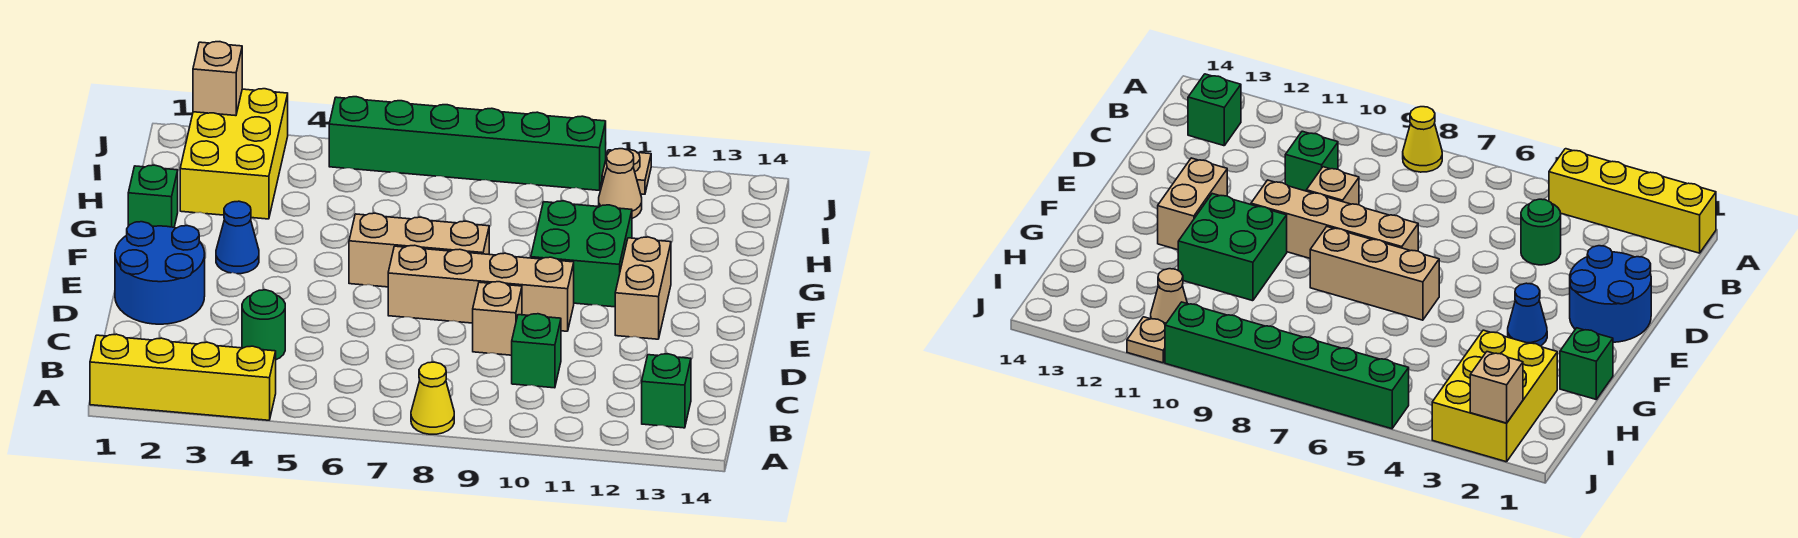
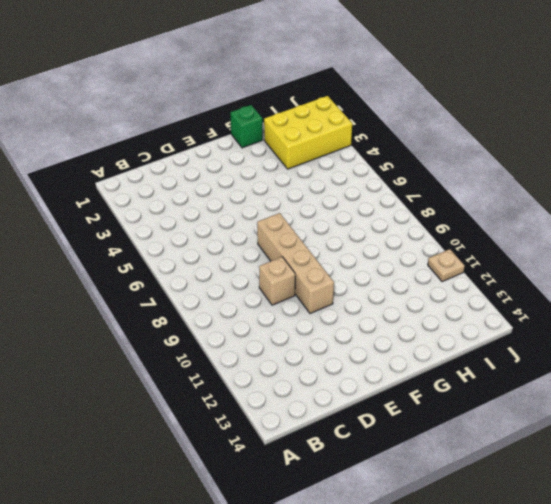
none -> yellow 1x4 brick [90,334,276,420]
none -> yellow 1x1 cone [411,362,454,434]
none -> green 1x1 brick [642,354,691,428]

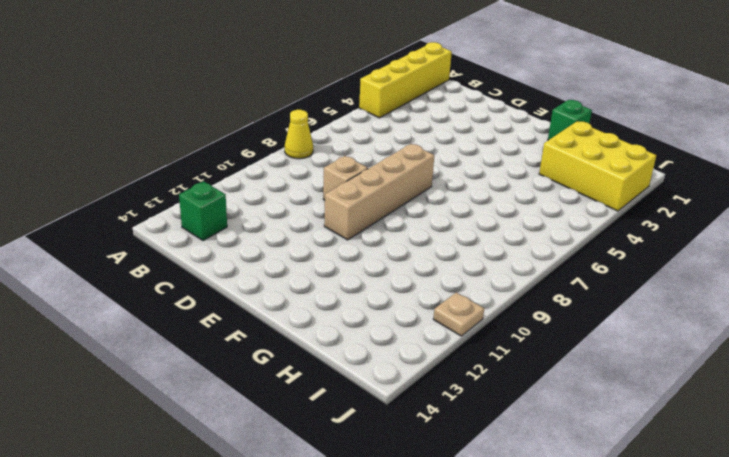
none -> green 1x1 round brick [242,290,285,360]
none -> green 1x1 brick [512,314,561,388]
none -> blue 2x2 round brick [115,222,205,324]

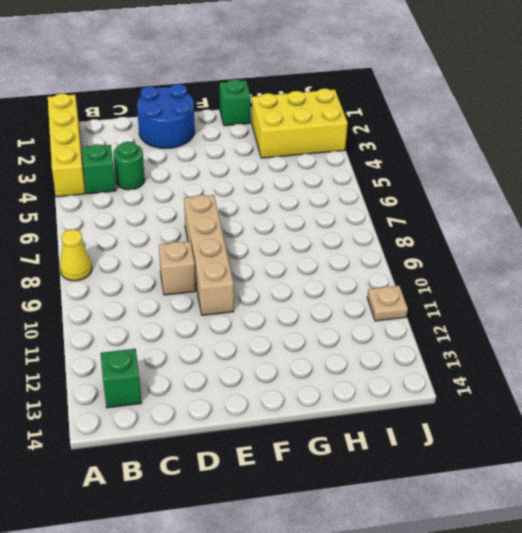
green 1x1 brick [82,144,116,194] -> green 1x1 brick moved to [512,314,561,388]
none -> tan 1x2 brick [615,237,671,339]
none -> blue 1x1 cone [216,201,259,274]
none -> tan 1x3 brick [349,213,489,287]

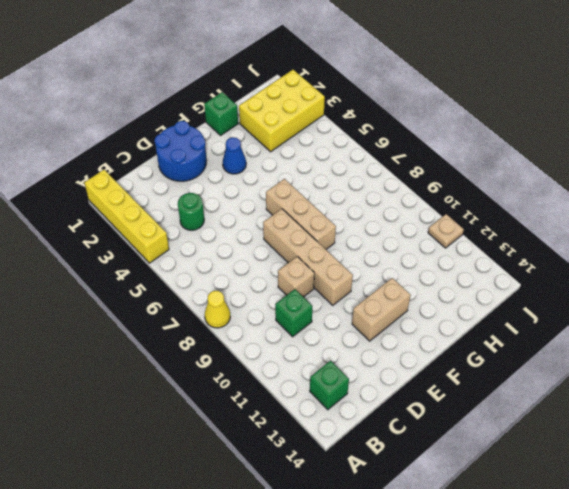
none -> green 2x2 brick [531,201,632,307]
none -> tan 1x1 cone [599,149,642,218]
none -> green 1x6 brick [329,97,606,190]

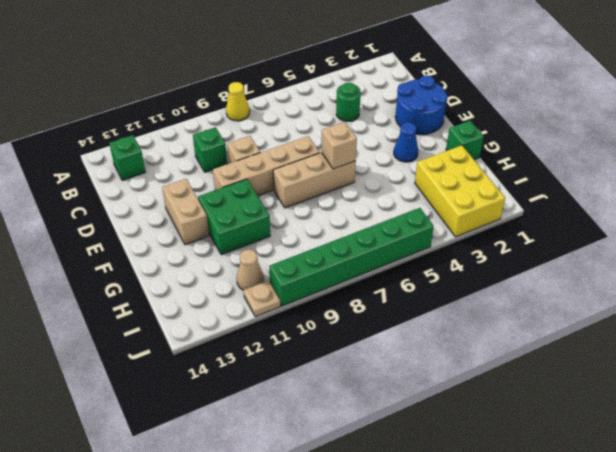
tan 1x1 brick [321,122,357,169] -> tan 1x1 brick moved to [193,42,242,116]
none -> yellow 1x4 brick [90,334,276,420]

